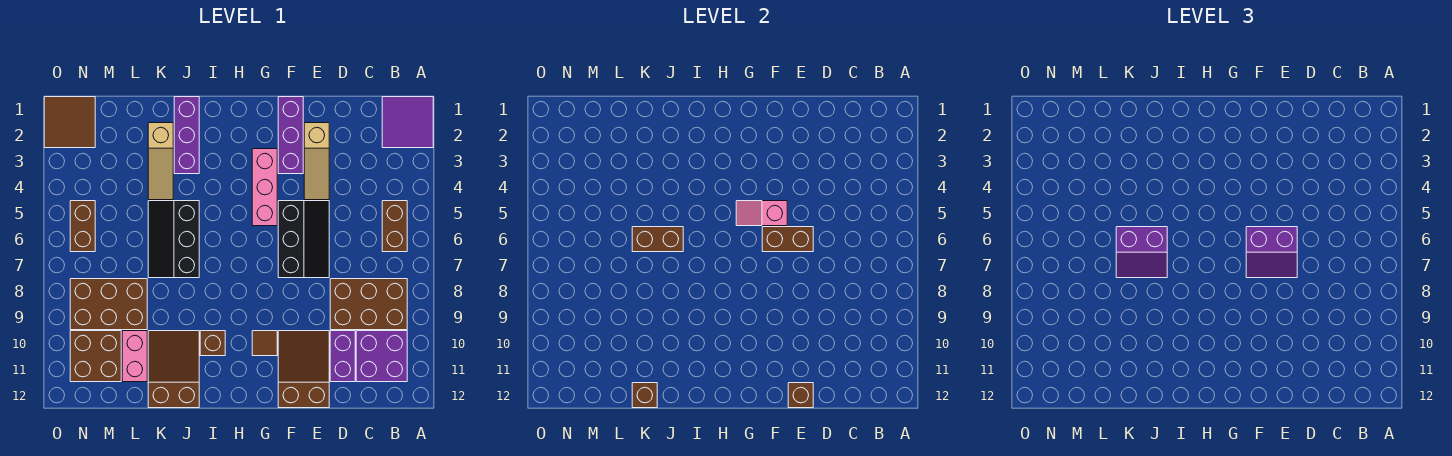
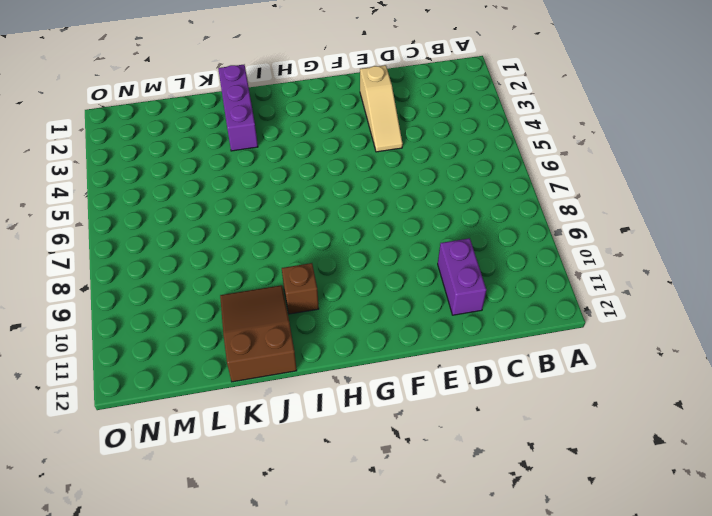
none -> purple 2x2 tile [382,97,433,148]
none -> brown 1x2 brick [382,201,407,252]
none -> brown 2x3 brick [330,279,407,330]

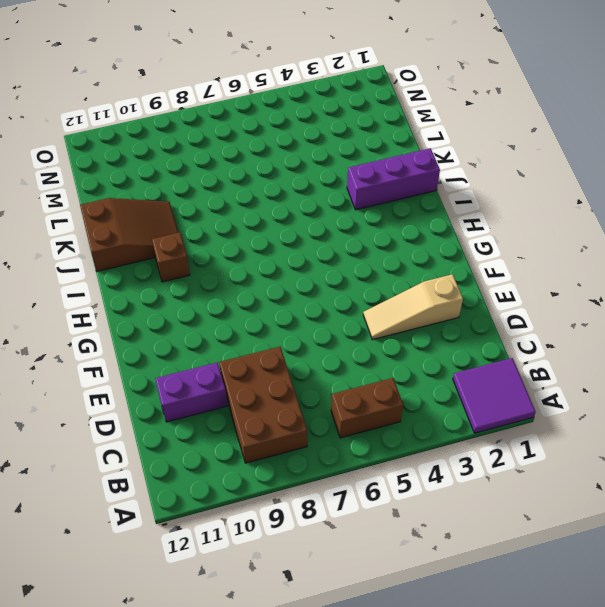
none -> purple 2x2 brick [356,331,407,382]
none -> black 2x3 slope [278,201,329,278]
none -> brown 2x3 slope [278,331,329,408]

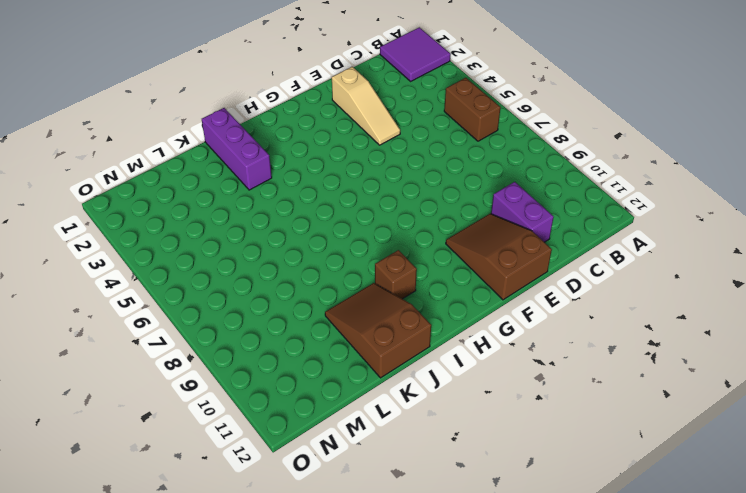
none -> brown 2x3 brick [330,279,407,330]
none -> purple 2x2 brick [356,331,407,382]
none -> black 2x3 slope [278,201,329,278]

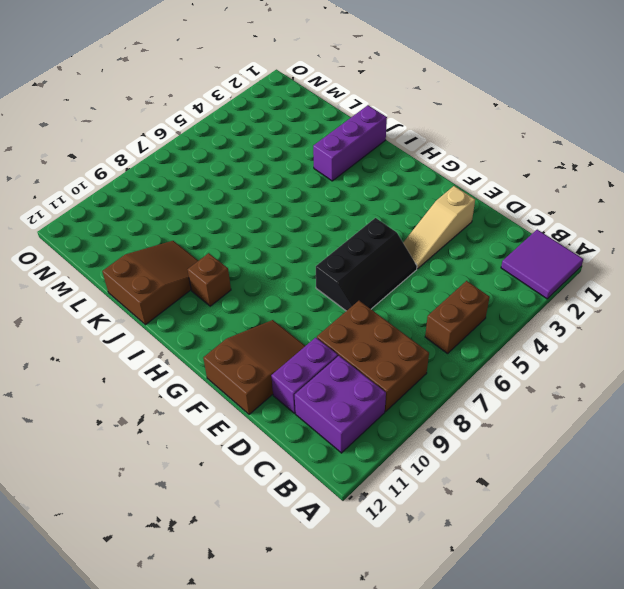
none -> purple 1x3 brick [278,97,303,174]
none -> pink 1x3 brick [252,149,277,226]
none -> brown 1x1 tile [252,331,277,356]

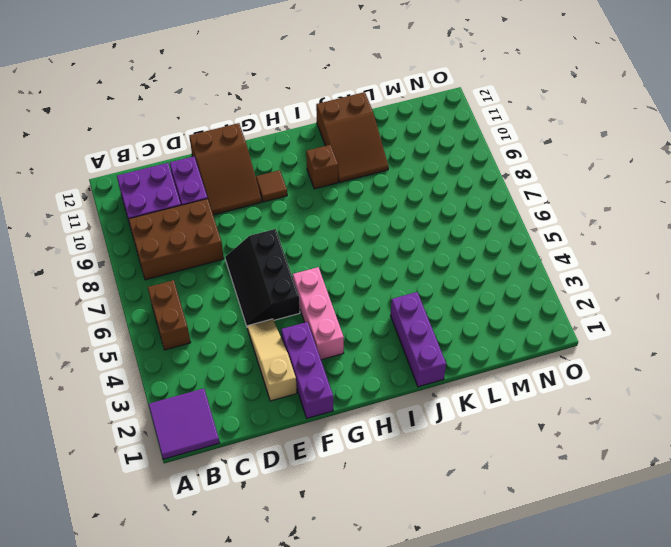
none -> black 2x3 slope [148,201,199,278]
none -> tan 1x3 slope [148,123,173,200]
none -> brown 2x3 brick [70,279,147,330]

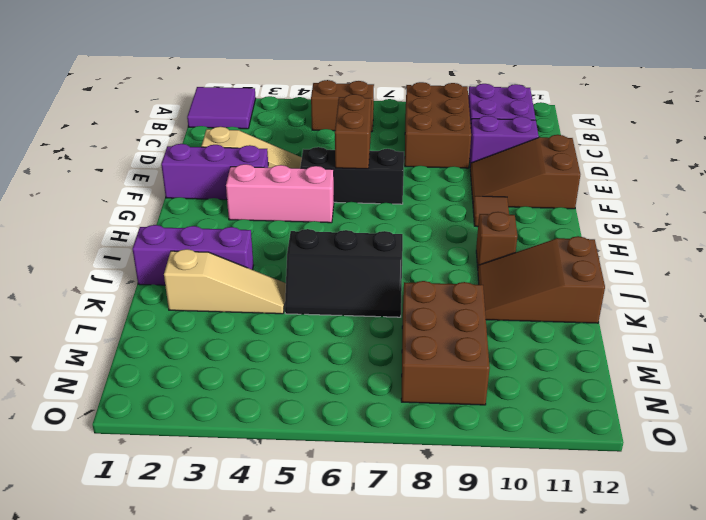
none -> pink 1x2 brick [122,331,147,382]
none -> brown 2x2 brick [70,331,121,382]
none -> brown 2x2 tile [44,97,95,148]

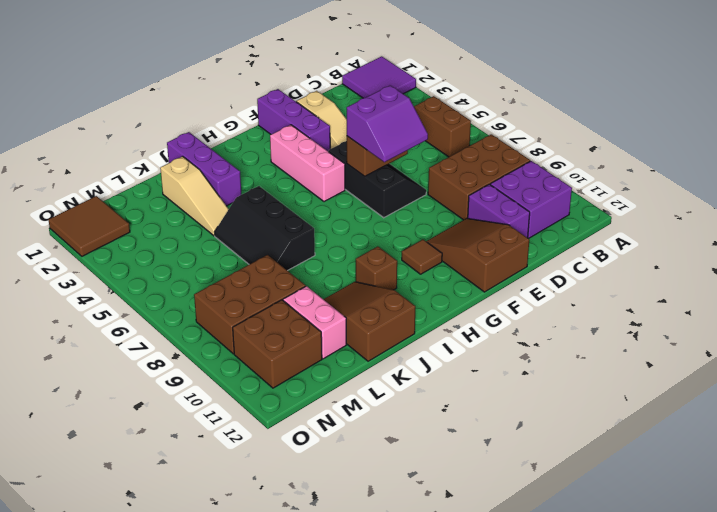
none -> brown 1x2 brick [70,201,95,252]
none -> brown 1x1 brick [788,383,813,408]
none -> pink 1x2 slope [736,201,787,226]

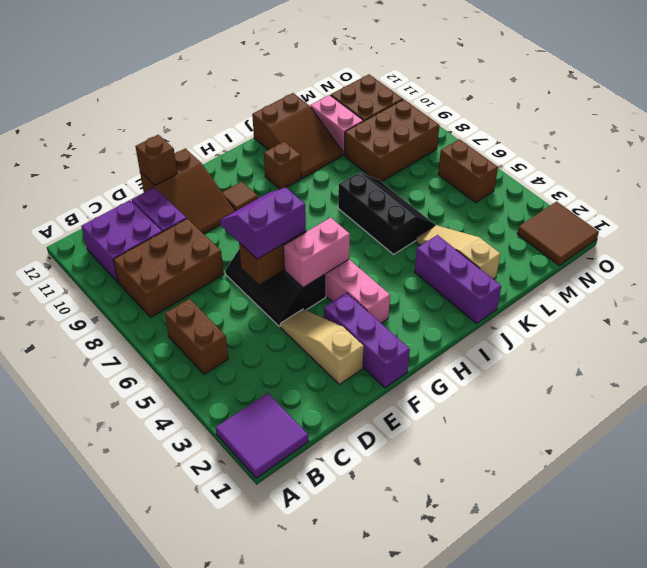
pink 1x2 brick [283,218,350,287] -> pink 1x2 slope [736,201,787,226]
none -> brown 1x2 brick [632,227,683,252]
none -> brown 1x1 brick [632,383,657,408]
none -> purple 2x2 slope [1116,227,1167,278]

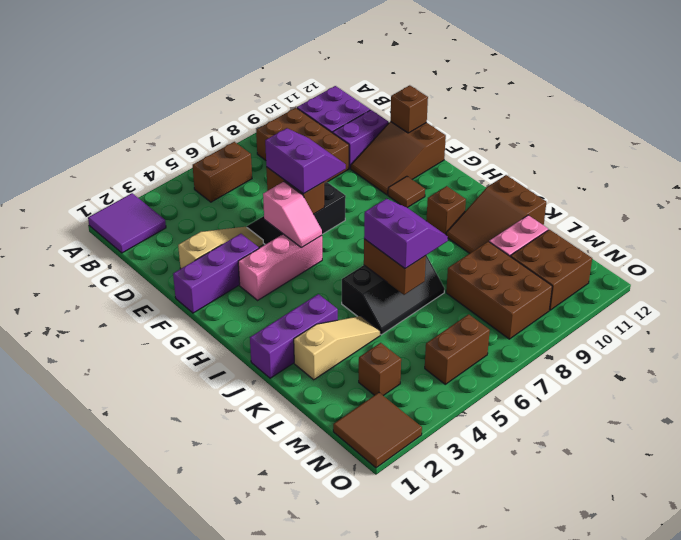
brown 1x1 brick [359,343,401,396] -> brown 1x1 brick moved to [632,383,657,408]

